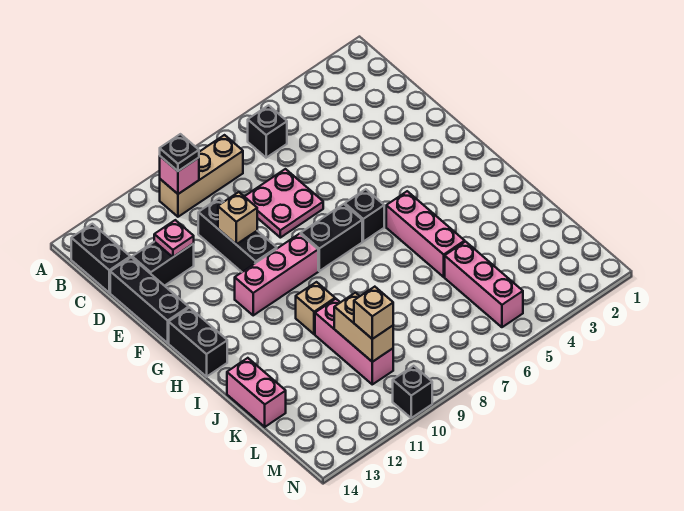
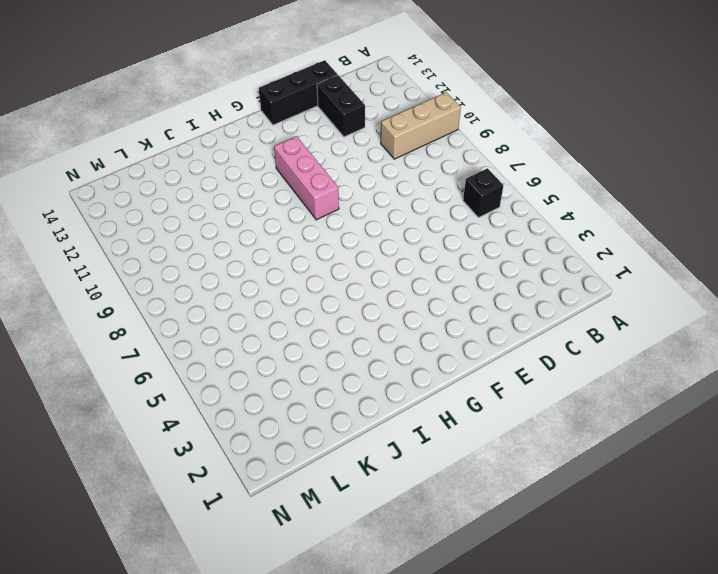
tan 1x3 brick [381,92,461,159] -> tan 1x3 brick turned to [160,135,243,217]
none -> black 1x2 brick [71,224,130,293]
none -> pink 2x2 plate [244,169,323,238]
none -> black 1x3 brick [198,198,277,272]

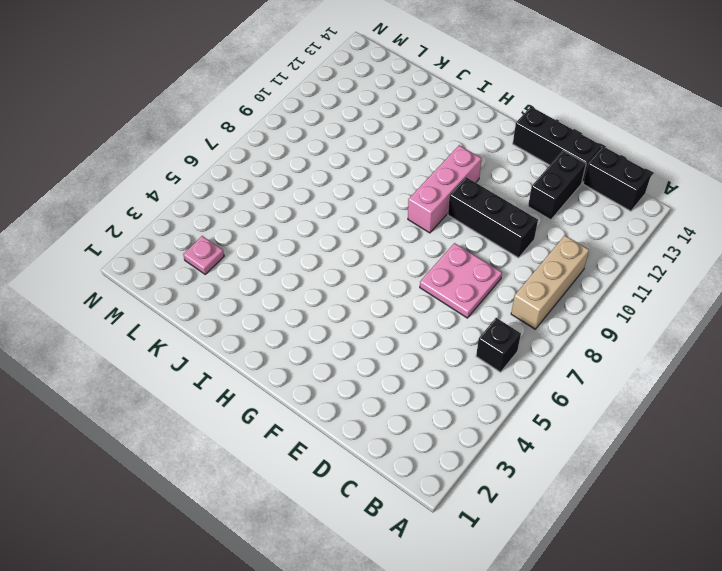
pink 1x1 plate [183,236,224,274] -> pink 1x1 plate moved to [154,220,194,257]
none -> black 1x1 brick [345,189,384,241]
none -> black 1x2 brick [301,204,362,271]
none -> black 1x2 brick [169,308,227,377]

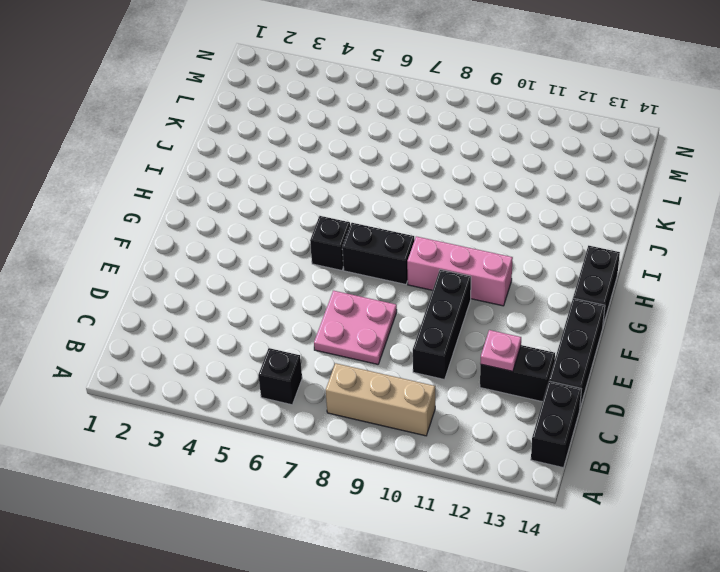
none -> pink 1x3 brick [386,191,465,277]
none -> tan 1x1 brick [296,282,335,334]
none -> pink 1x3 brick [315,299,393,384]

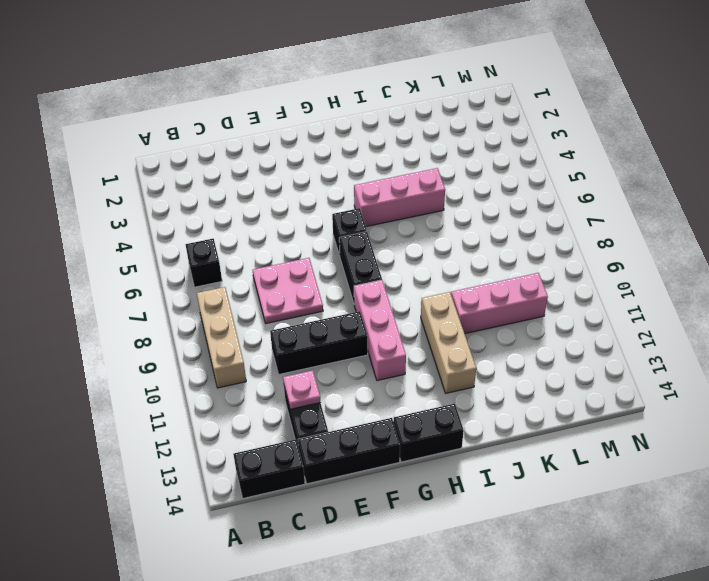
tan 1x3 brick [421,292,476,393] -> tan 1x1 brick [296,282,335,334]
none -> pink 1x2 brick [227,358,286,427]
none -> pink 1x3 brick [445,242,523,327]
none -> black 1x1 brick [393,366,432,418]

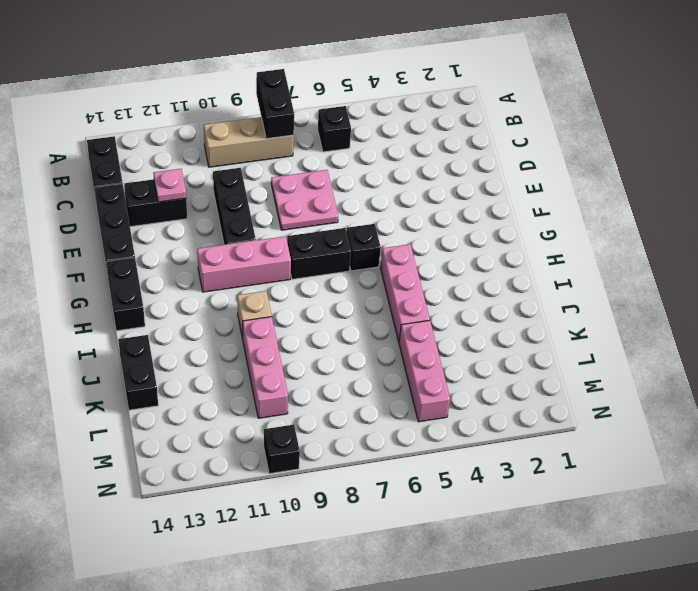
black 1x2 brick [256,69,294,139] -> none
black 1x2 brick [118,335,158,410] -> pink 1x2 brick [227,358,286,427]
none -> pink 1x1 brick [160,156,199,194]
none -> tan 1x1 brick [218,192,257,244]
none -> tan 1x2 brick [334,293,393,362]

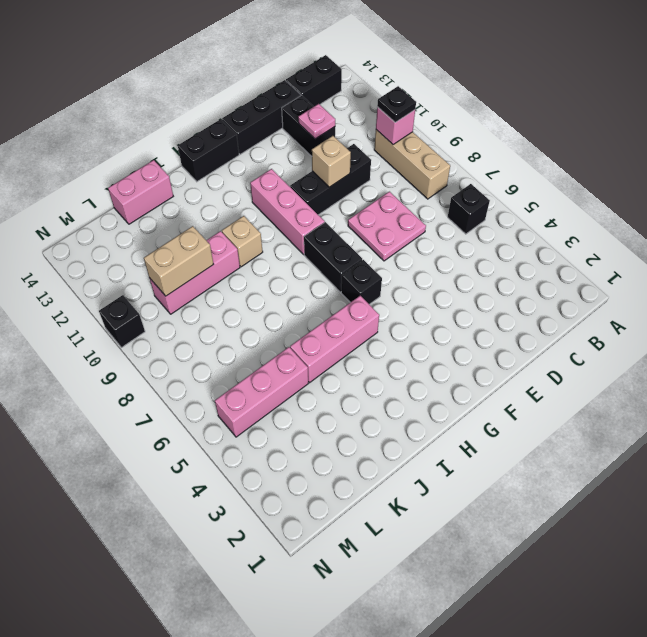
none -> tan 1x1 brick [354,287,393,339]

